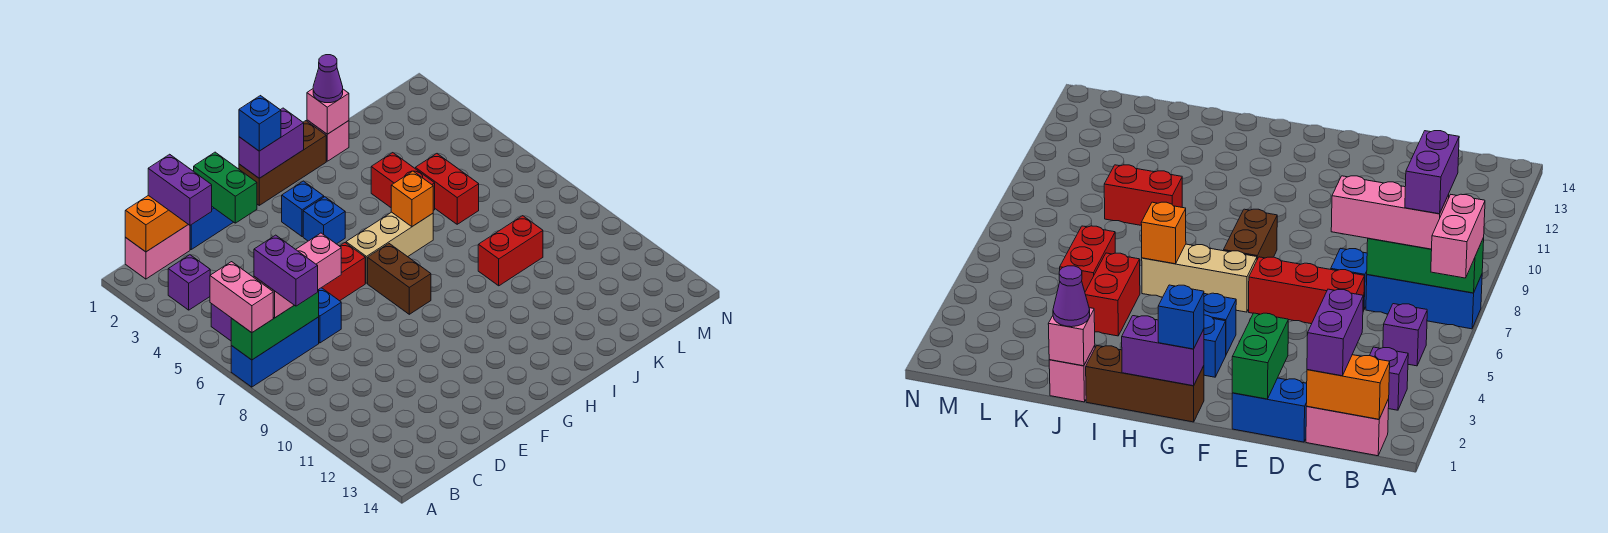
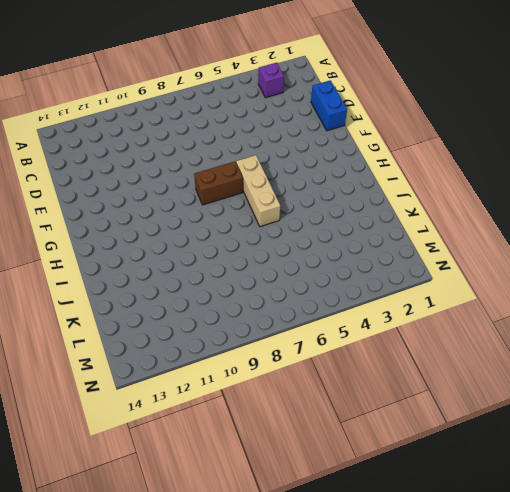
none -> blue 1x3 brick [231,317,319,387]
none -> pink 1x2 brick [125,225,190,279]
none -> purple 1x1 brick [211,304,232,341]

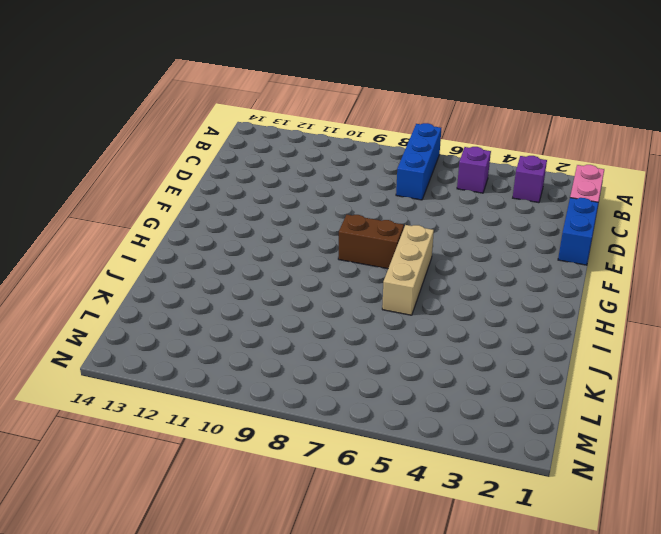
none -> red 1x3 brick [322,243,365,301]
none -> blue 1x1 brick [319,288,341,343]
none -> brown 1x3 brick [239,121,326,205]

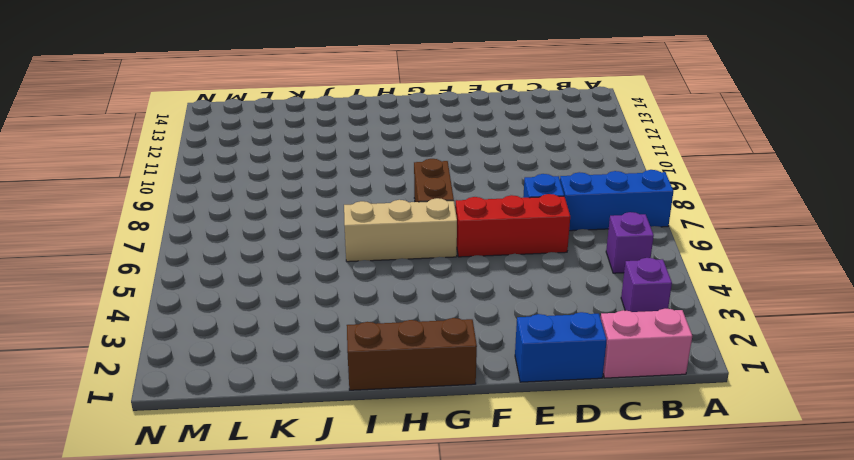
none -> blue 1x1 brick [282,181,324,237]
none -> blue 1x1 brick [303,197,345,244]
none -> pink 1x1 brick [307,120,349,161]

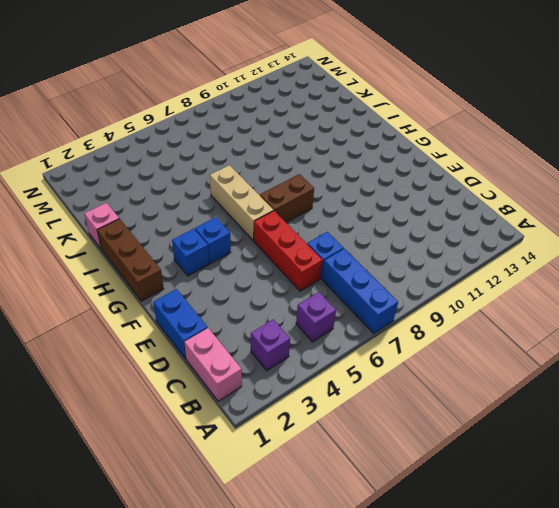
none -> red 1x2 brick [371,153,435,211]
none -> red 1x2 brick [478,216,543,286]
none -> red 1x2 brick [415,154,479,224]

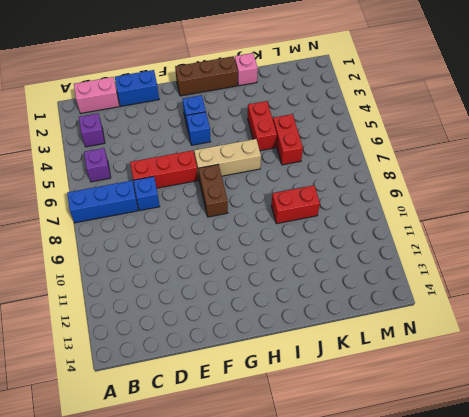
none -> green 1x3 brick [231,290,319,360]
none -> orange 1x2 brick [125,195,188,252]
none -> green 1x2 brick [194,152,257,223]

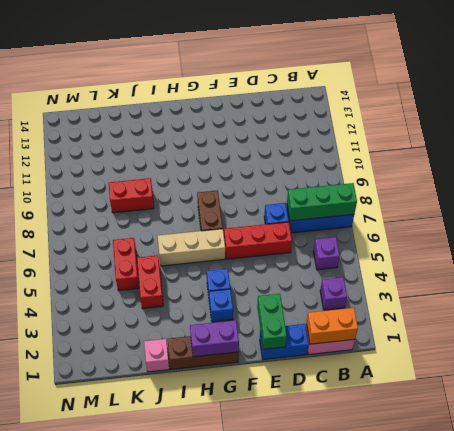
none -> orange 1x1 brick [391,171,433,227]
none -> pink 1x1 brick [307,89,349,134]
none -> pink 1x2 brick [210,262,273,333]

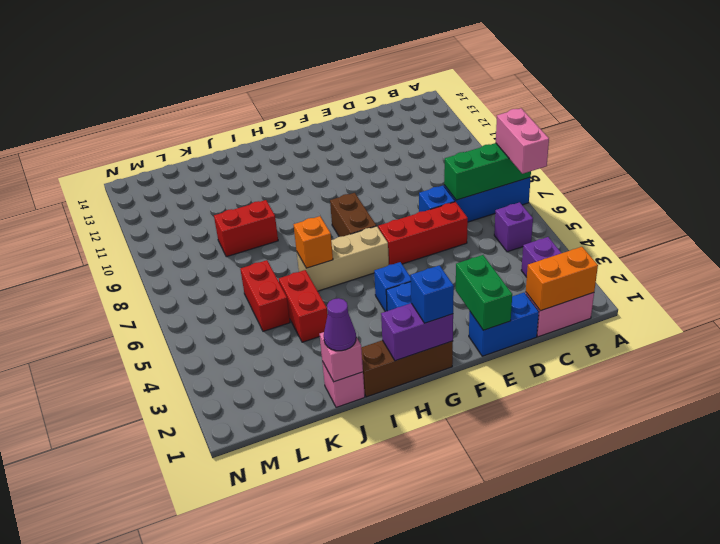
none -> pink 1x3 brick [254,233,341,318]
none -> purple 1x2 brick [148,154,212,225]
none -> purple 1x2 brick [254,235,318,306]

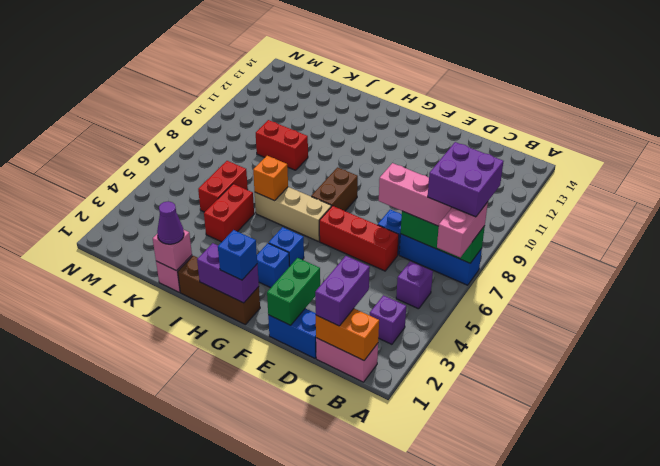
purple 2x2 brick [428,142,504,217] -> purple 1x2 brick [254,235,318,306]

